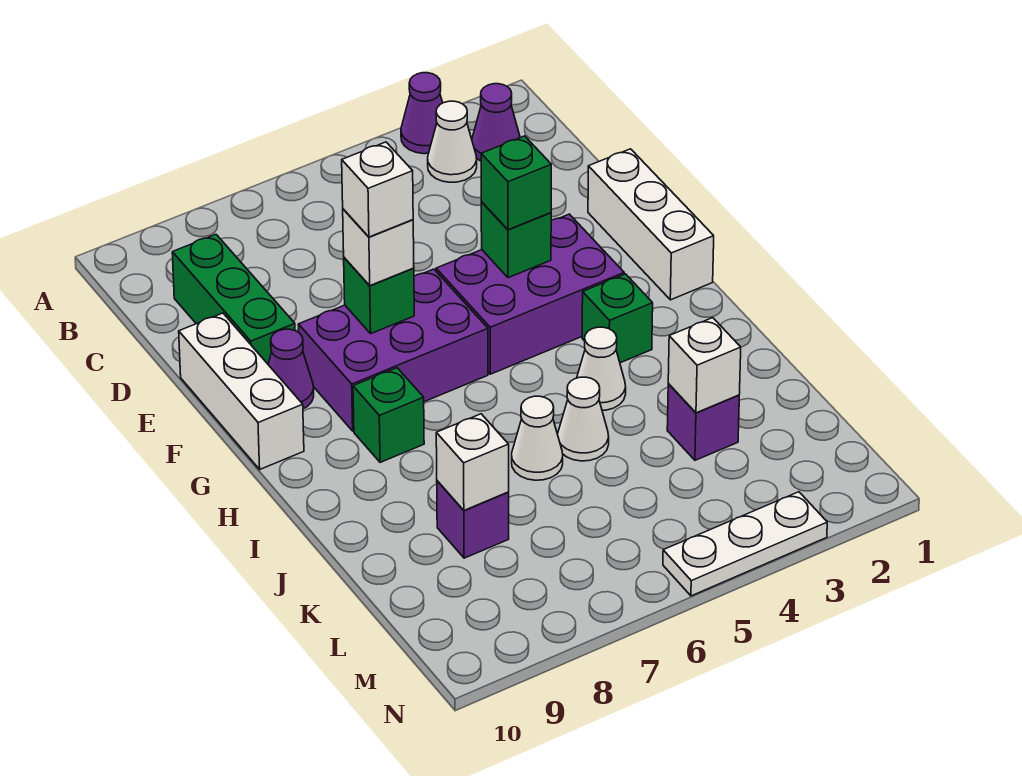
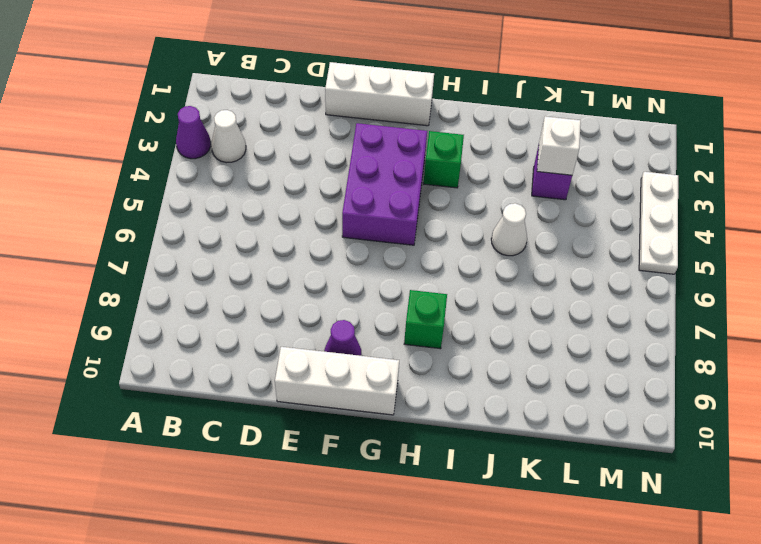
none -> purple 1x1 cone [472,84,520,161]
none -> green 1x3 brick [172,234,295,364]
none -> purple 2x3 brick [298,269,488,431]

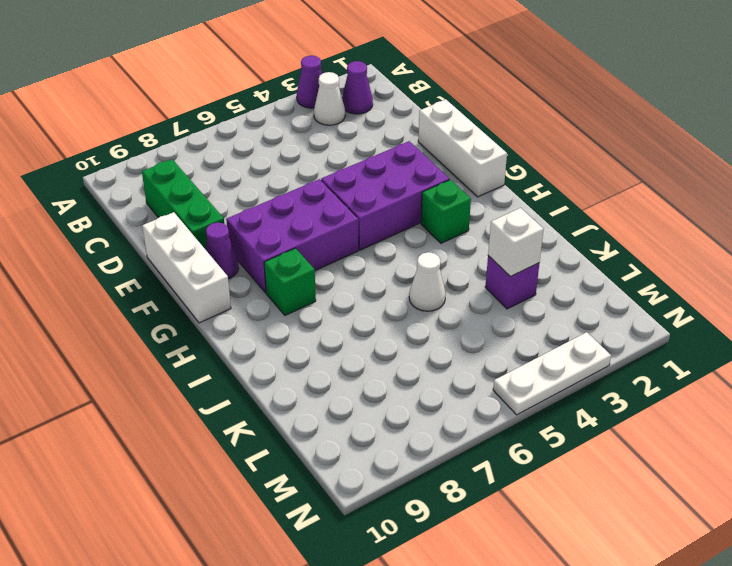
none -> white 1x1 cone [577,327,626,410]
none -> white 1x1 cone [512,396,563,480]
none -> purple 1x1 brick [437,481,509,558]

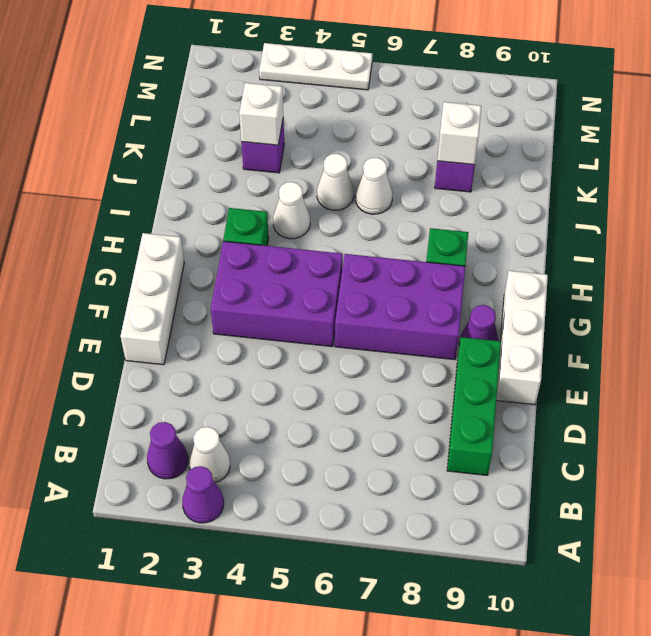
none -> green 1x1 brick [481,202,551,278]
none -> green 1x1 brick [344,258,414,333]
none -> green 1x1 brick [481,136,551,230]

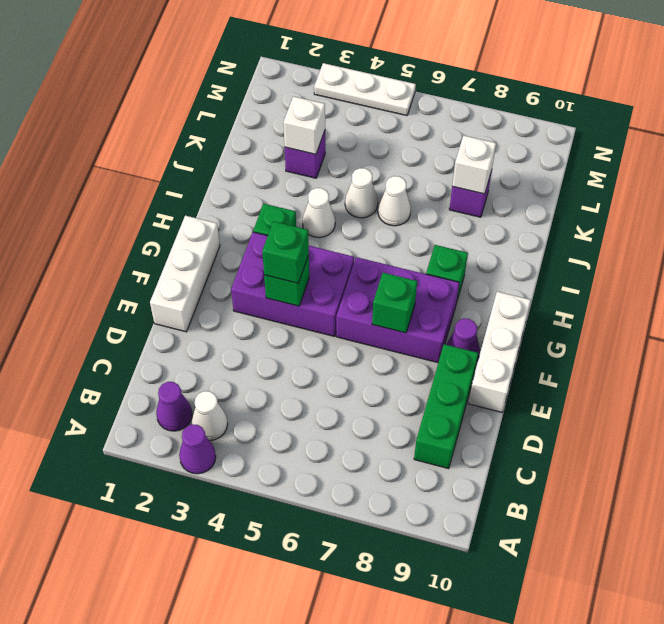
none -> white 1x1 brick [343,209,414,286]
none -> white 1x1 brick [342,142,413,237]

